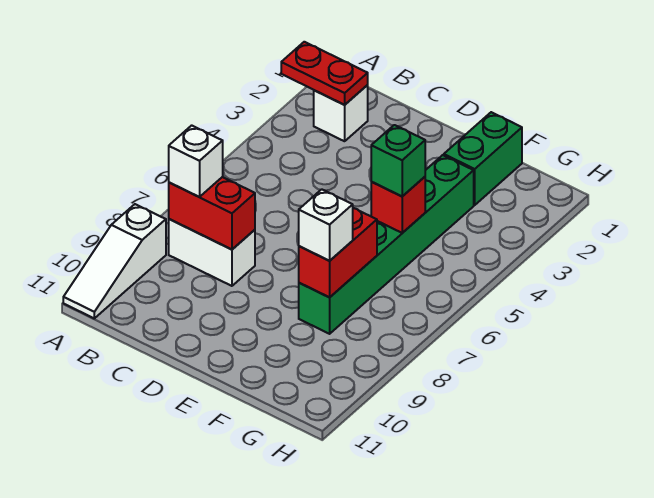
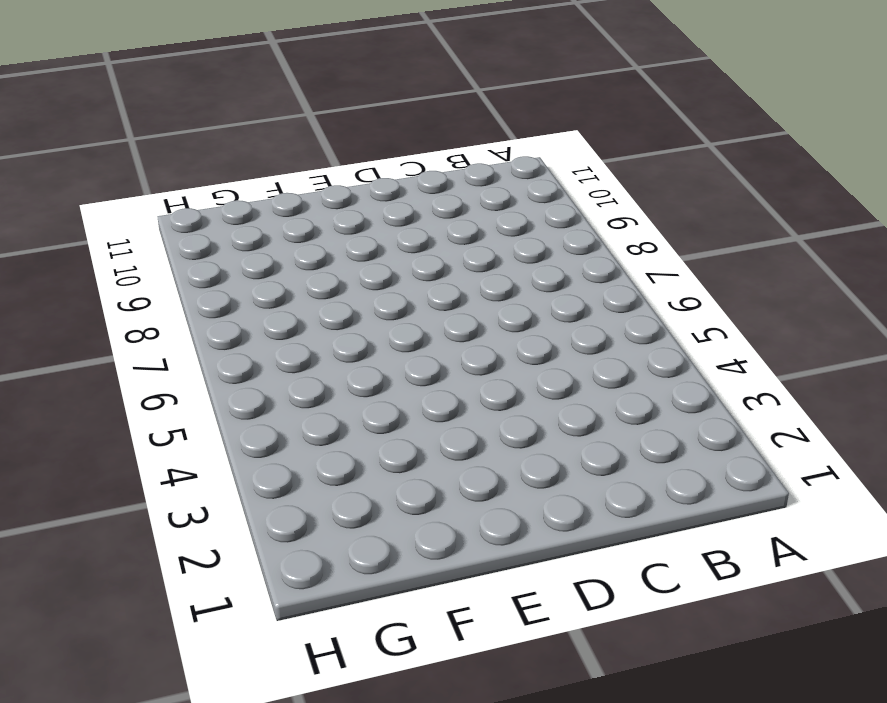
none -> white 1x3 slope [63,204,166,318]
none -> white 1x1 brick [314,85,368,141]
none -> white 1x2 brick [169,219,255,286]

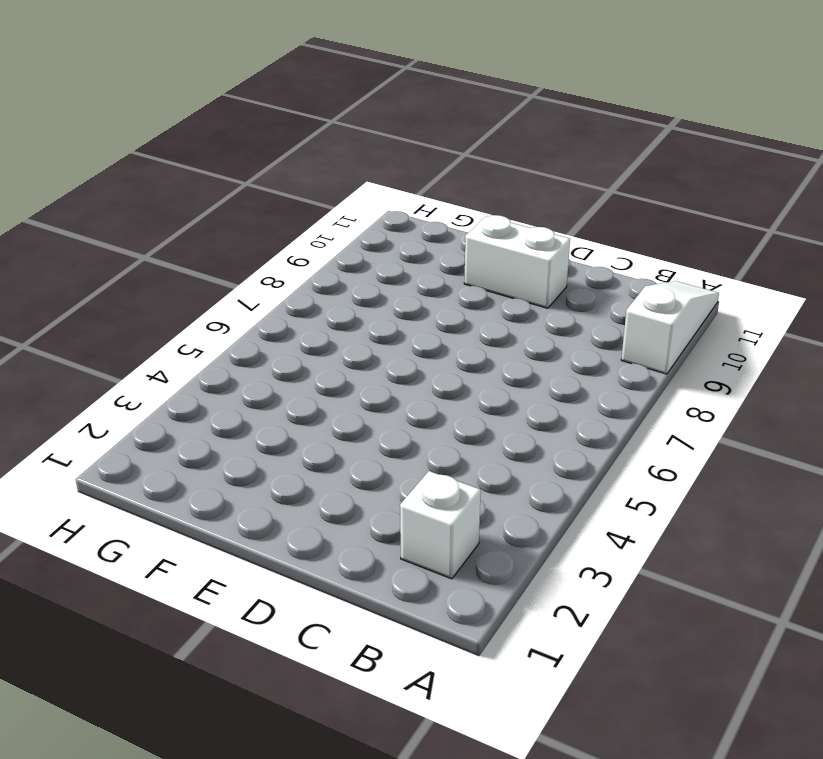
white 1x2 brick [464,215,570,308] -> white 1x2 brick moved to [169,219,255,286]
none -> green 1x2 brick [444,112,522,205]
none -> green 1x6 brick [299,155,474,334]
none -> red 1x2 plate [281,42,368,105]

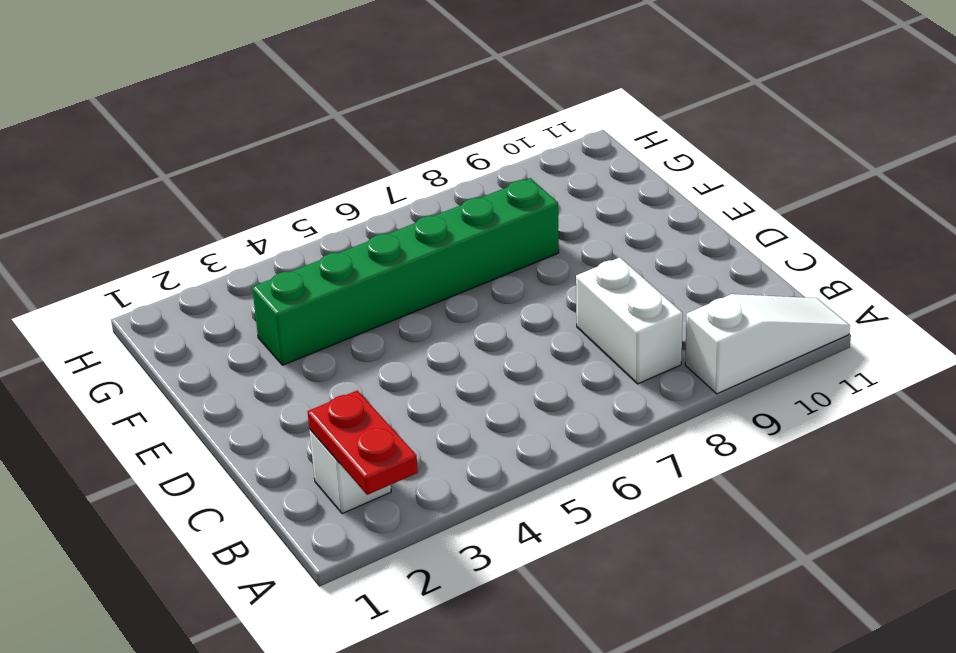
none -> green 1x2 brick [444,112,522,205]
none -> red 1x2 brick [169,177,255,250]
none -> red 1x1 brick [371,177,425,233]

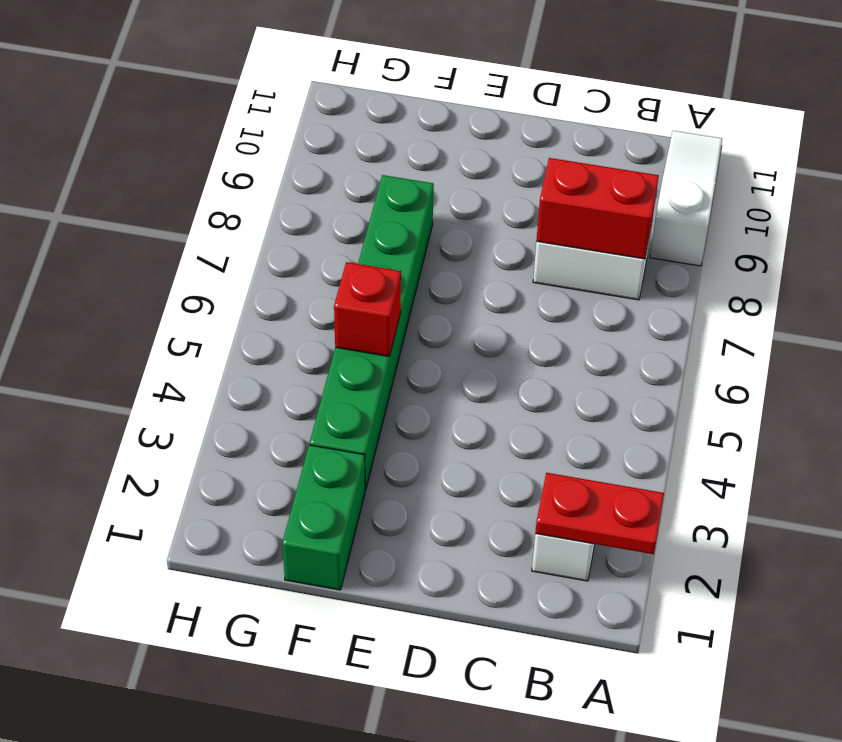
none -> red 1x2 brick [299,208,377,297]
none -> white 1x1 brick [169,125,223,197]
none -> green 1x1 brick [371,125,425,196]

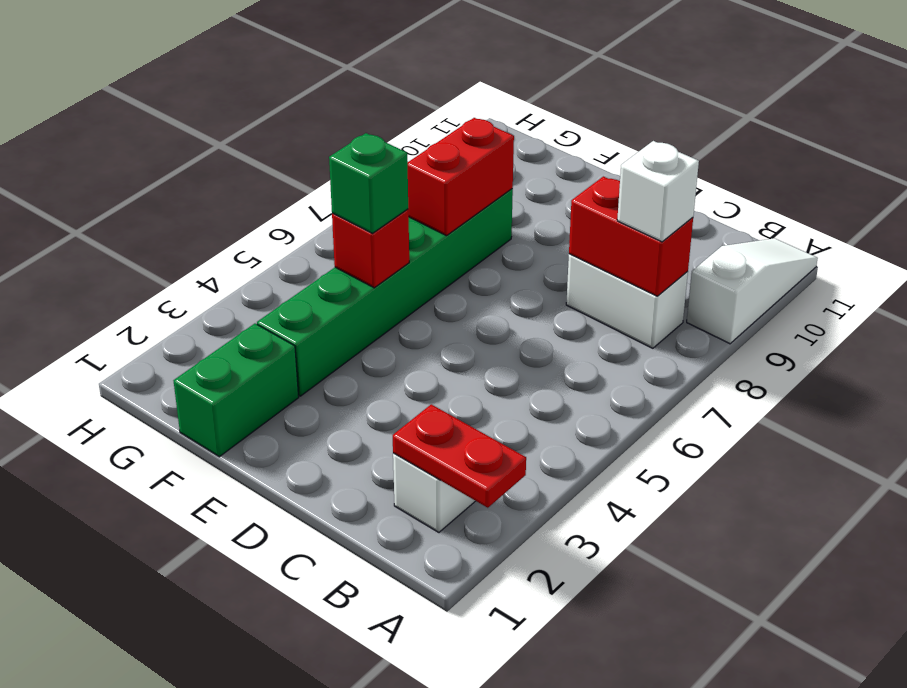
none -> white 1x1 brick [299,189,353,261]

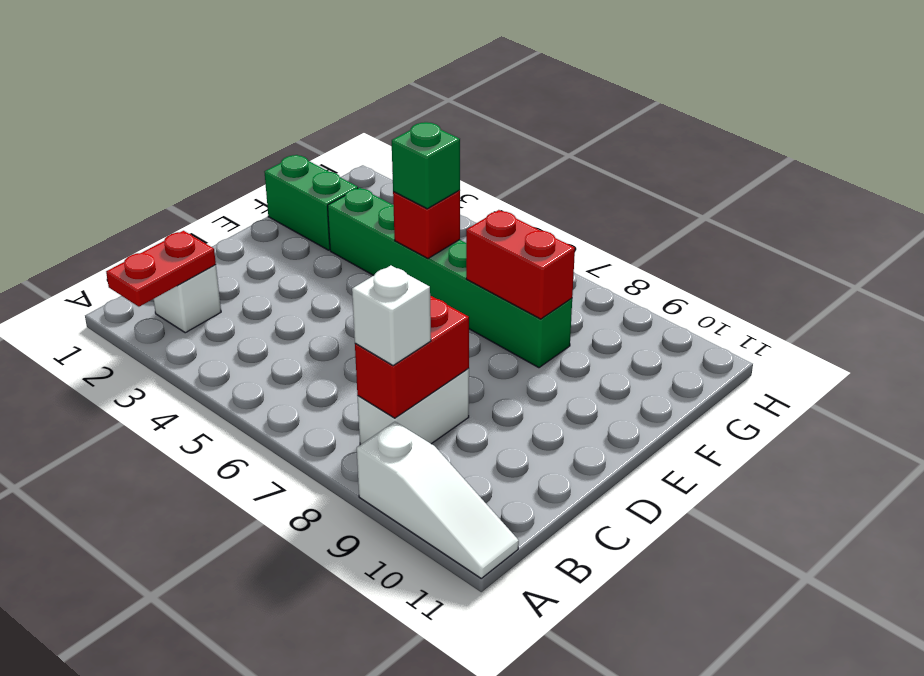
none -> white 1x1 brick [299,189,353,261]

